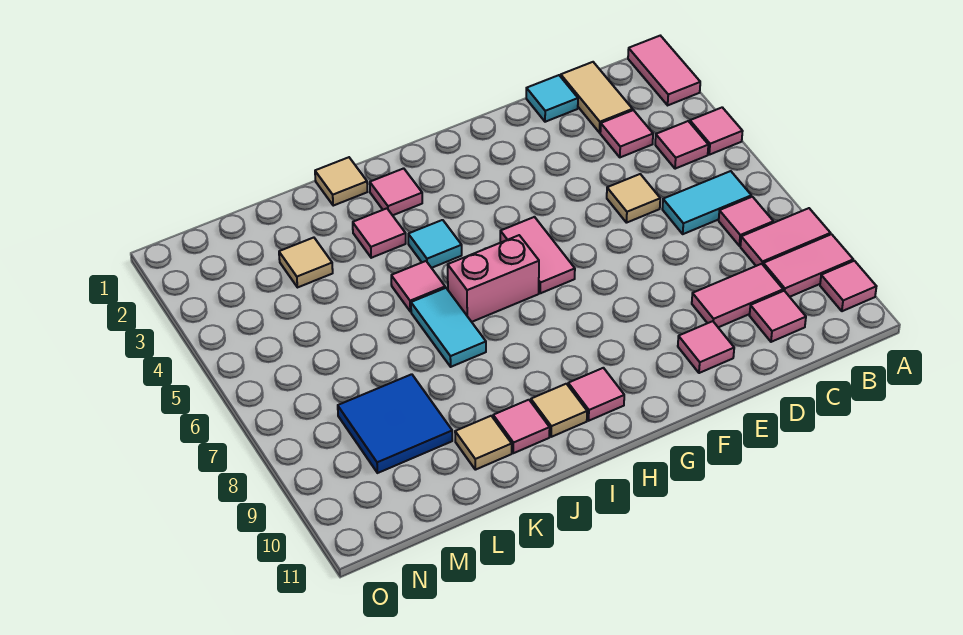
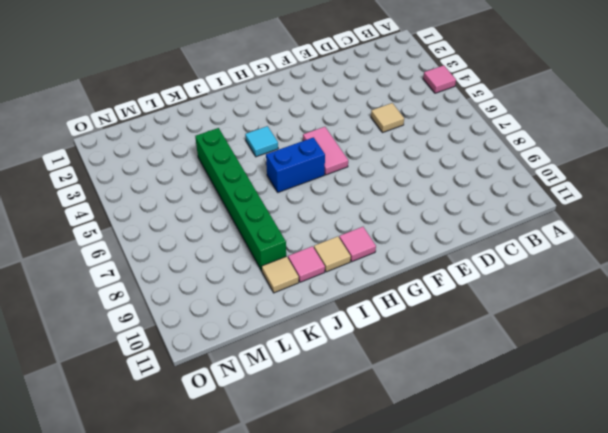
blue 1x2 brick [266,137,325,192] -> pink 1x2 brick [448,235,539,322]
green 1x6 brick [195,128,286,271] -> none
none -> pink 1x2 tile [628,36,700,105]
none -> pink 1x2 tile [740,208,831,266]
none -> pink 1x2 tile [763,234,853,297]

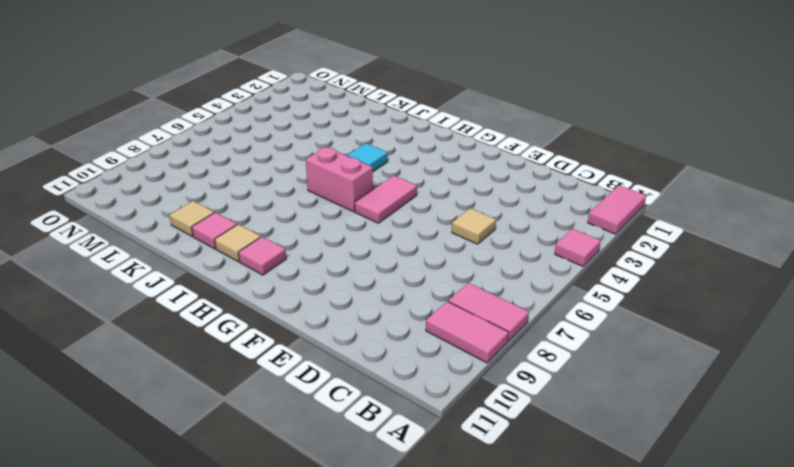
none -> pink 1x1 tile [820,261,876,311]
none -> pink 1x1 tile [655,121,708,169]
none -> cyan 1x2 tile [662,171,751,234]

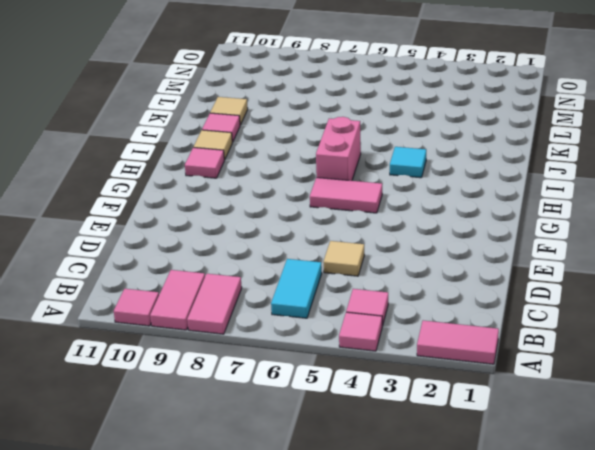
none -> pink 1x1 tile [719,197,773,246]
none -> tan 1x2 tile [561,62,633,133]
none -> pink 1x1 tile [600,110,653,157]

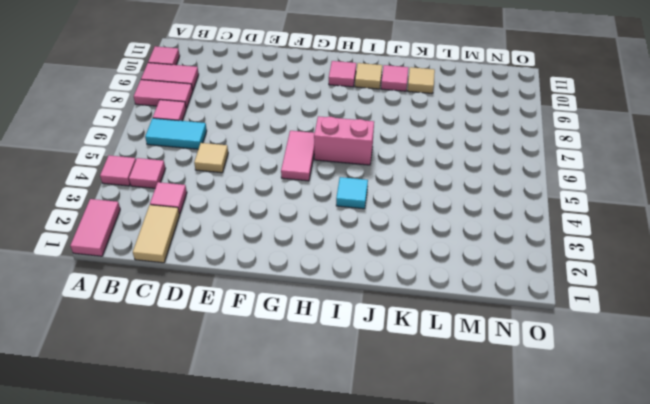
none -> pink 1x2 tile [692,264,783,327]
none -> pink 1x1 tile [750,291,806,342]
none -> cyan 1x1 tile [526,75,578,122]

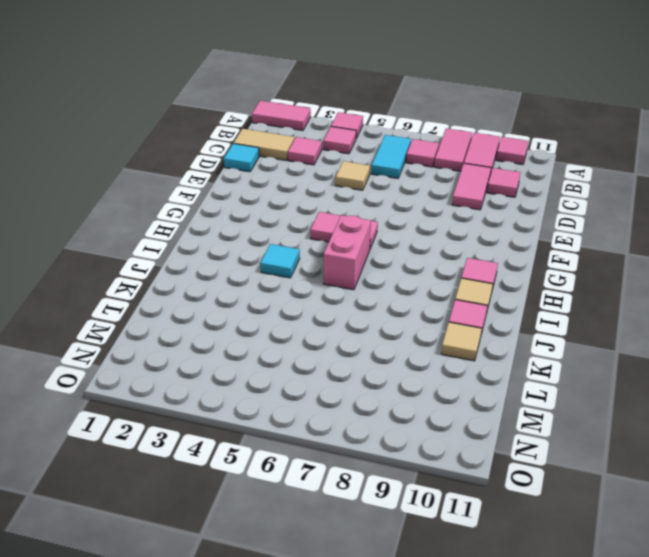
none -> pink 1x1 tile [678,321,734,373]
none -> pink 1x1 tile [370,168,422,215]
none -> tan 1x1 tile [315,157,367,206]

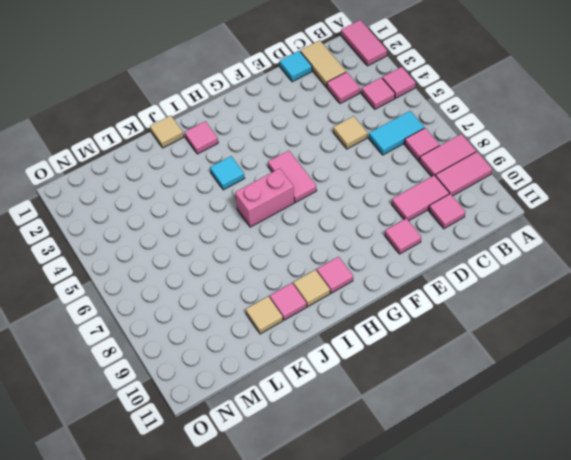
none -> pink 1x1 tile [820,261,876,311]
none -> pink 1x1 tile [353,208,406,258]
none -> pink 1x1 tile [391,261,445,311]

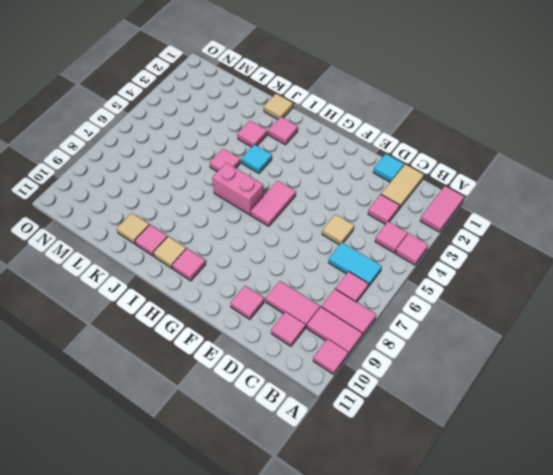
none -> cyan 1x2 tile [411,288,486,367]
none -> tan 1x1 tile [279,238,333,288]
none -> blue 2x2 tile [338,374,452,473]

